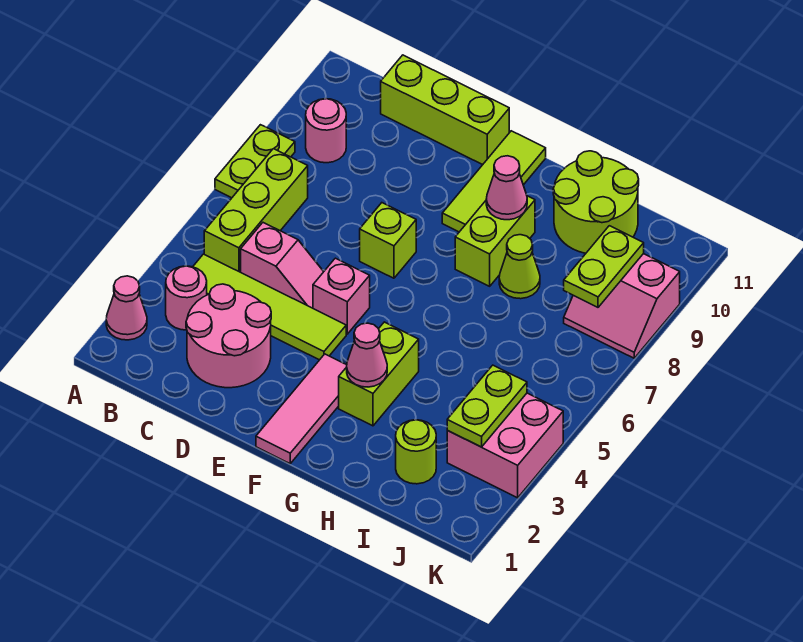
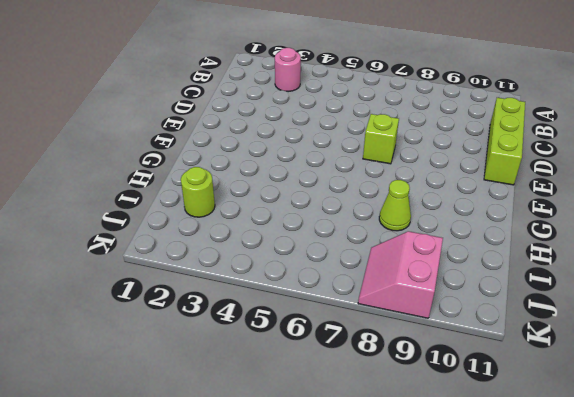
none -> pink 1x1 cone [106,276,147,340]
none -> lime 1x2 plate [215,125,295,198]
none -> lime 1x4 tile [193,254,346,360]

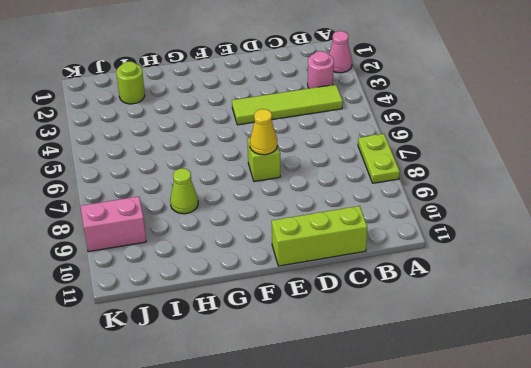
yellow 1x1 cone [250,109,278,155] -> none
none -> lime 1x3 brick [204,149,308,272]
none -> pink 1x1 round brick [306,99,346,163]
none -> pink 2x2 round brick [186,284,271,388]

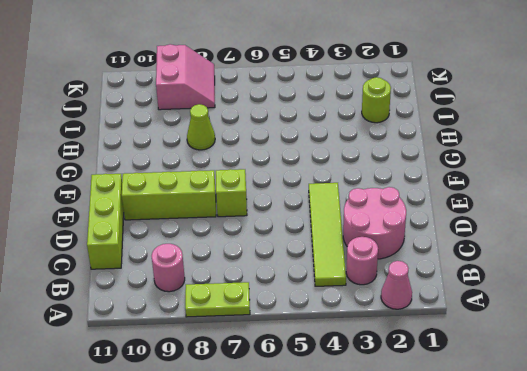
lime 1x3 brick [122,170,216,220] -> lime 1x3 brick moved to [204,149,308,272]
none -> pink 1x2 slope [241,223,324,308]
none -> pink 1x1 brick [313,258,370,334]
none -> pink 1x3 tile [256,354,347,463]

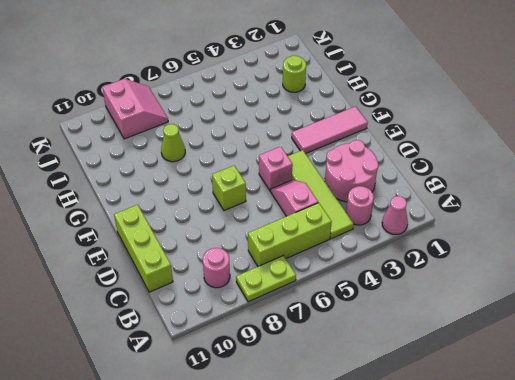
none -> lime 1x3 tile [442,131,546,232]
none -> lime 1x2 brick [339,322,419,426]
none -> lime 1x2 brick [455,196,535,286]

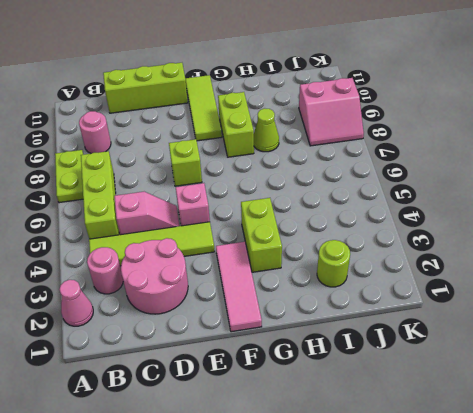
none -> lime 2x2 round brick [553,151,639,253]
none -> pink 2x2 brick [447,393,563,498]
none -> pink 1x1 cone [347,323,387,387]

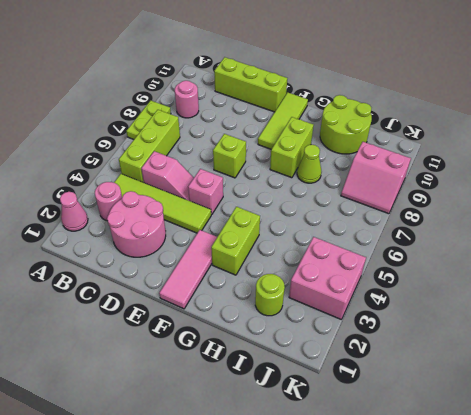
none -> pink 1x1 cone [347,323,387,387]
none -> pink 1x1 cone [486,156,527,220]
none -> lime 1x2 plate [447,365,527,447]

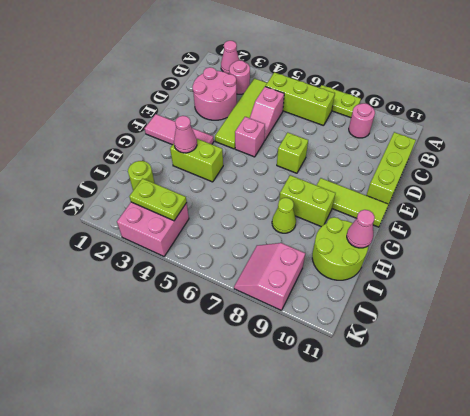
pink 1x1 cone [347,210,375,248] -> pink 1x1 cone moved to [486,156,527,220]
none -> lime 1x2 plate [564,226,644,307]

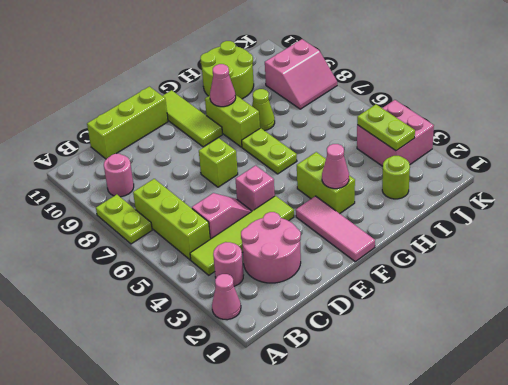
lime 1x2 plate [242,128,297,174] -> lime 1x2 plate moved to [564,226,644,307]

